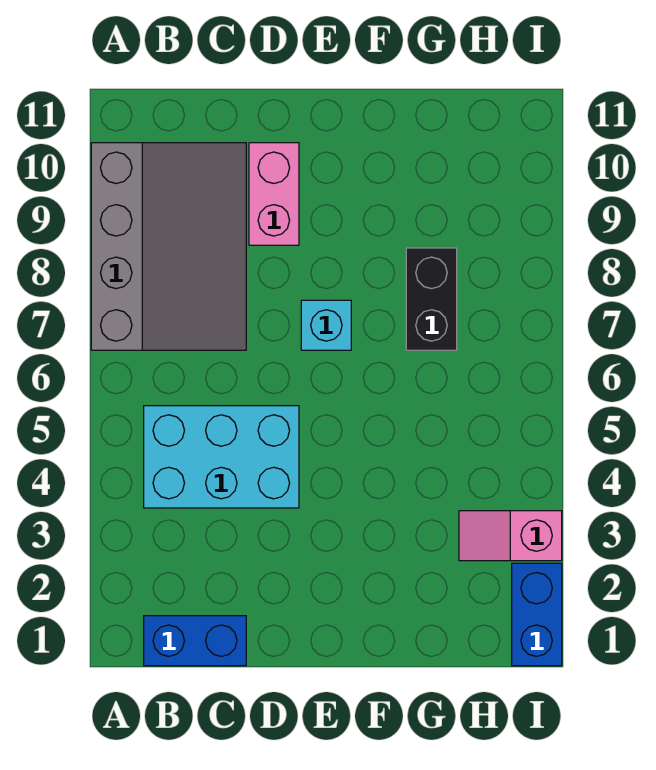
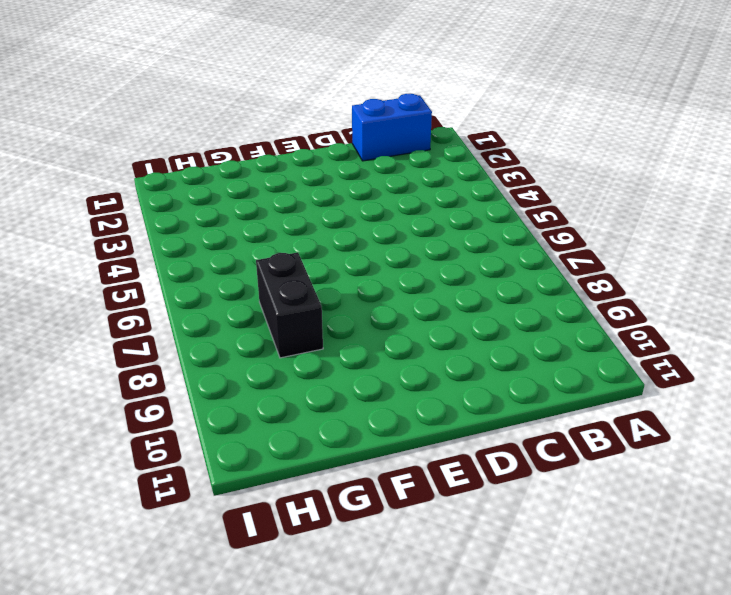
none -> grey 3x4 slope [91,143,246,350]
none -> cyan 2x3 brick [144,406,299,508]

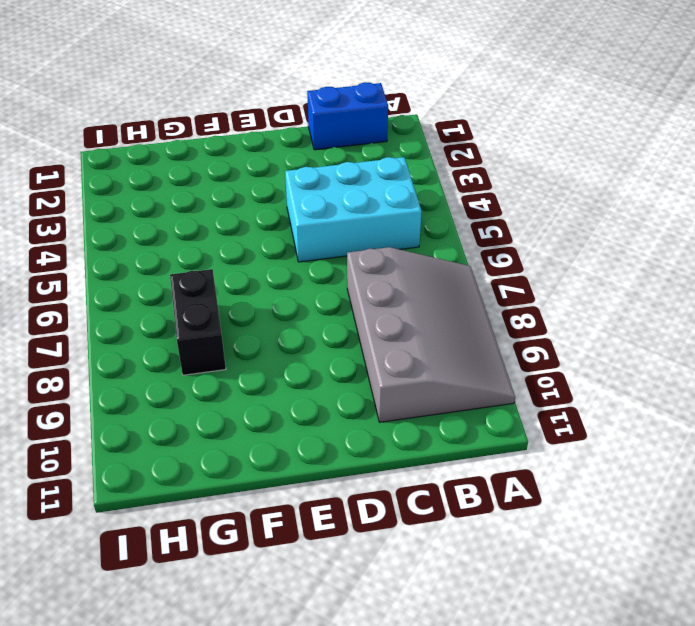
grey 3x4 slope [347,247,515,422] -> grey 3x4 slope turned to [91,143,246,350]
none -> pink 1x2 brick [249,143,299,245]
none -> cyan 1x1 brick [301,300,351,350]

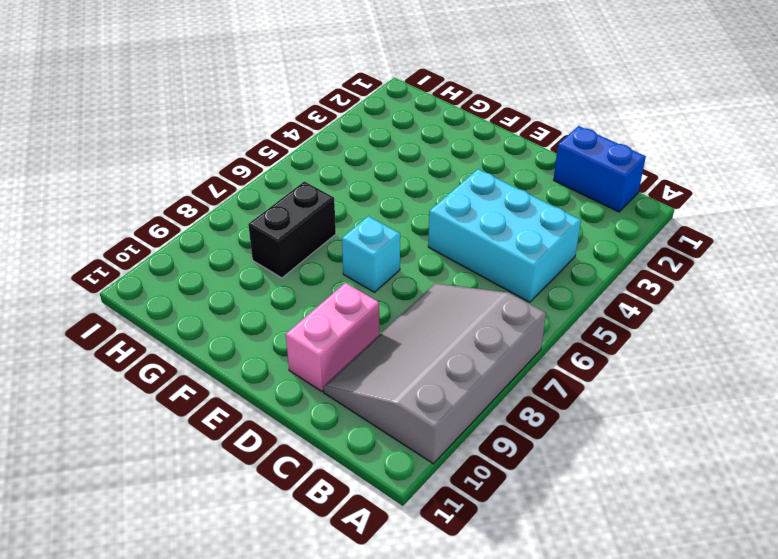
none -> pink 1x2 slope [459,511,562,561]
none -> blue 1x2 brick [512,563,562,666]

